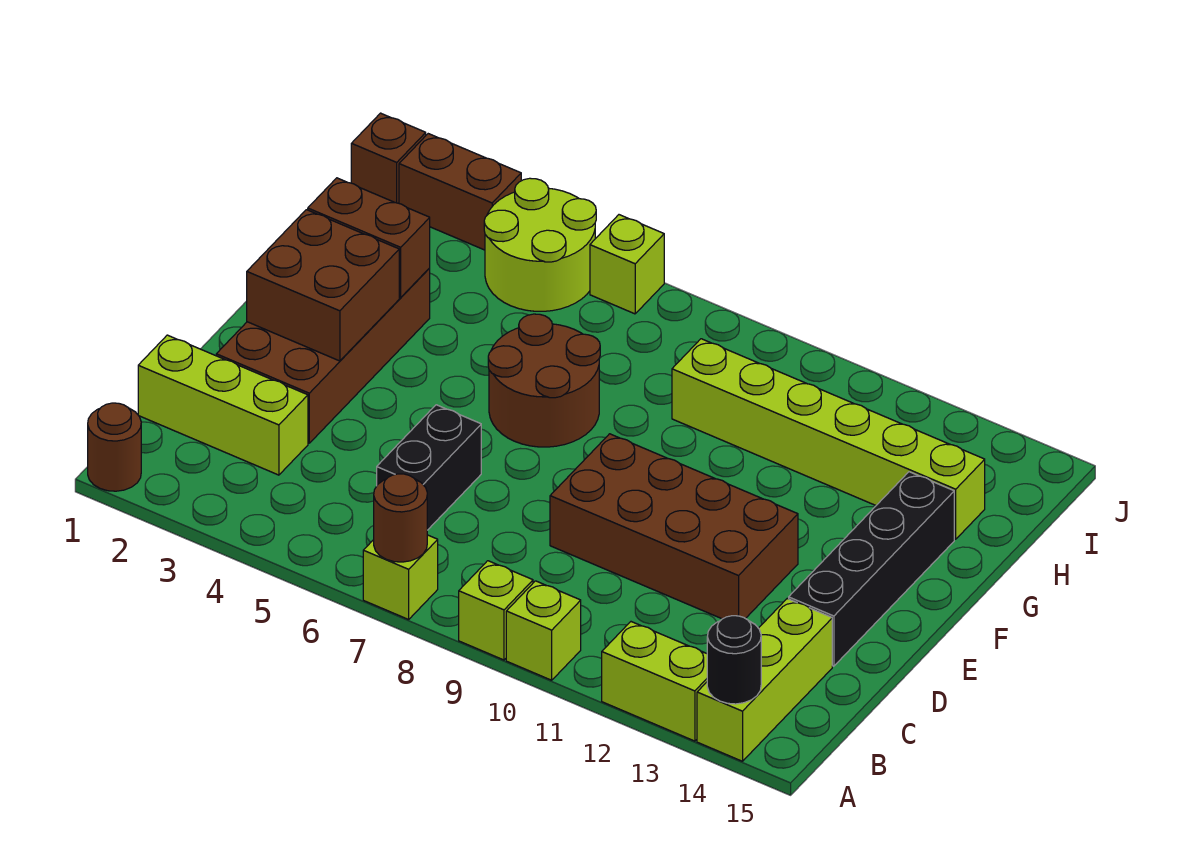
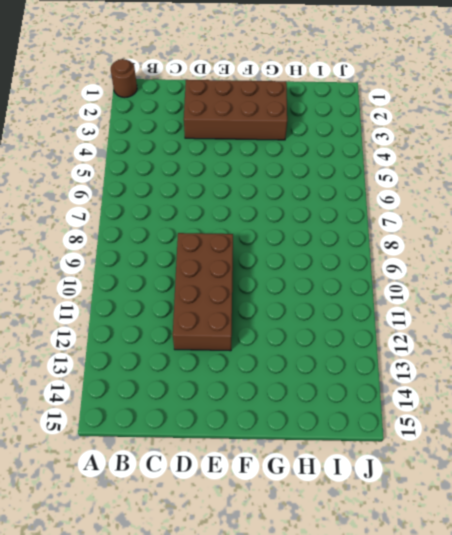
none -> lime 1x1 brick [363,535,438,619]
none -> lime 1x1 brick [459,561,533,660]
none -> lime 1x1 brick [506,581,581,680]

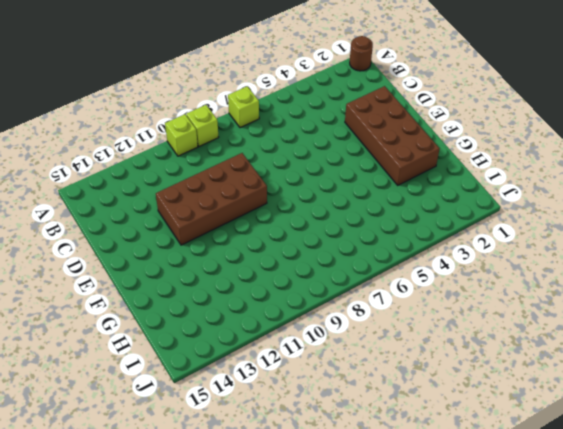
none -> lime 1x2 brick [602,622,707,741]
none -> lime 1x3 brick [697,599,832,761]
none -> lime 1x3 brick [138,335,308,475]

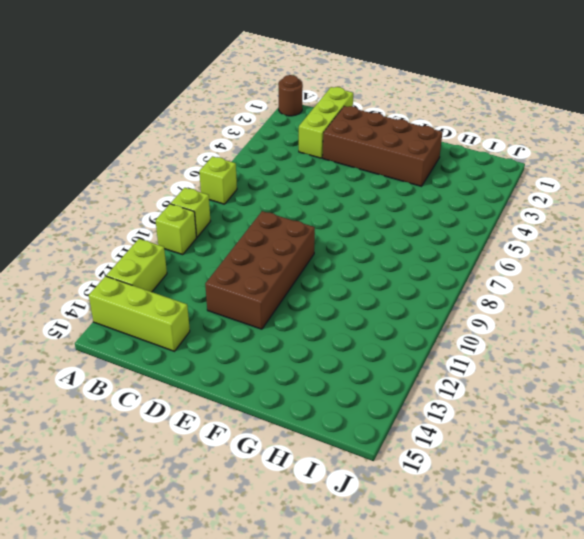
none -> black 1x2 brick [377,405,481,530]
none -> black 1x4 brick [789,472,954,666]
none -> brown 2x2 round brick [488,314,600,447]

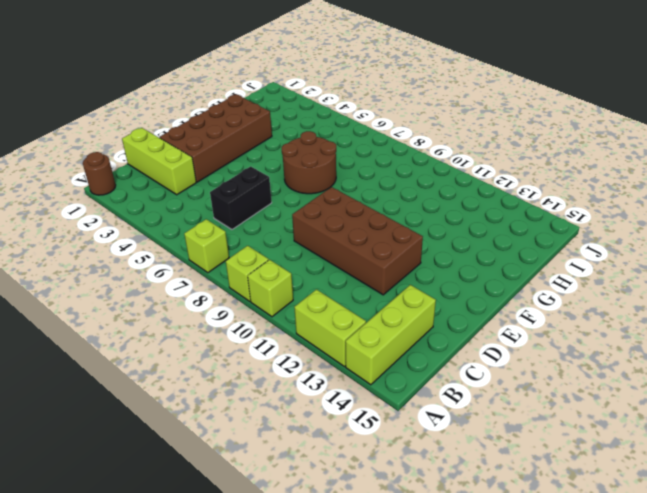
none -> black 1x4 brick [789,472,954,666]
none -> lime 1x6 brick [672,339,985,539]
none -> lime 2x2 round brick [484,178,596,311]

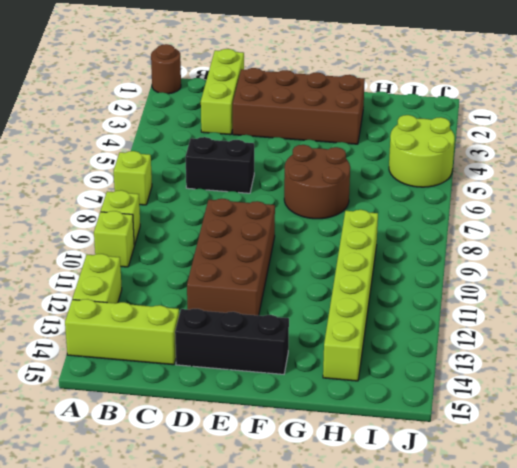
black 1x3 brick [175,309,289,374] -> black 1x4 brick [789,472,954,666]
none -> brown 1x1 brick [351,113,426,203]
none -> brown 1x2 brick [399,134,521,250]
none -> lime 1x1 brick [590,215,664,314]

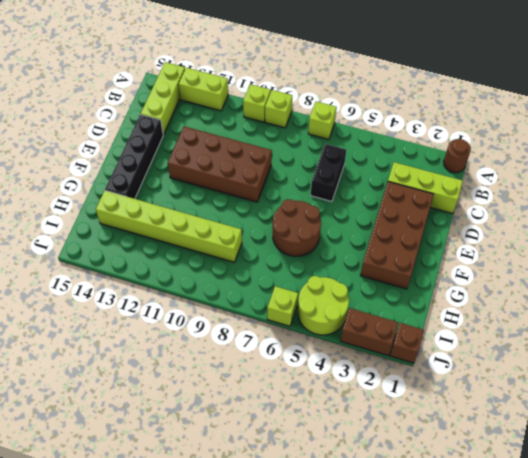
none -> brown 1x1 round brick [374,474,427,562]
none -> black 1x1 round brick [707,616,761,704]
none -> brown 2x2 brick [247,210,399,361]

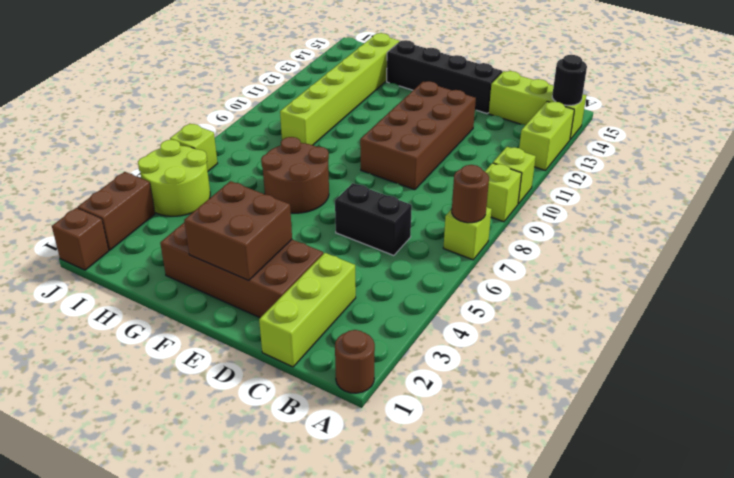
none -> brown 1x2 brick [308,178,430,297]

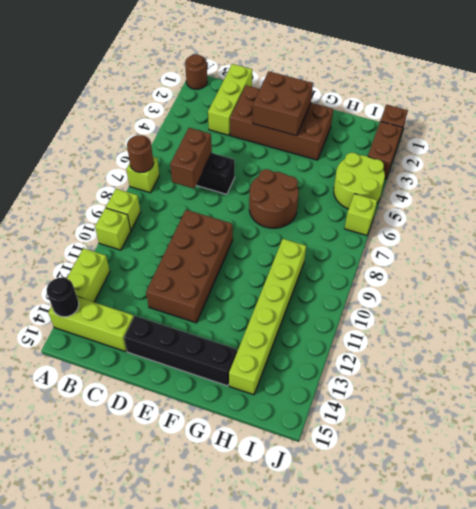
brown 1x2 brick [170,128,212,189] -> brown 1x2 brick moved to [308,178,430,297]

